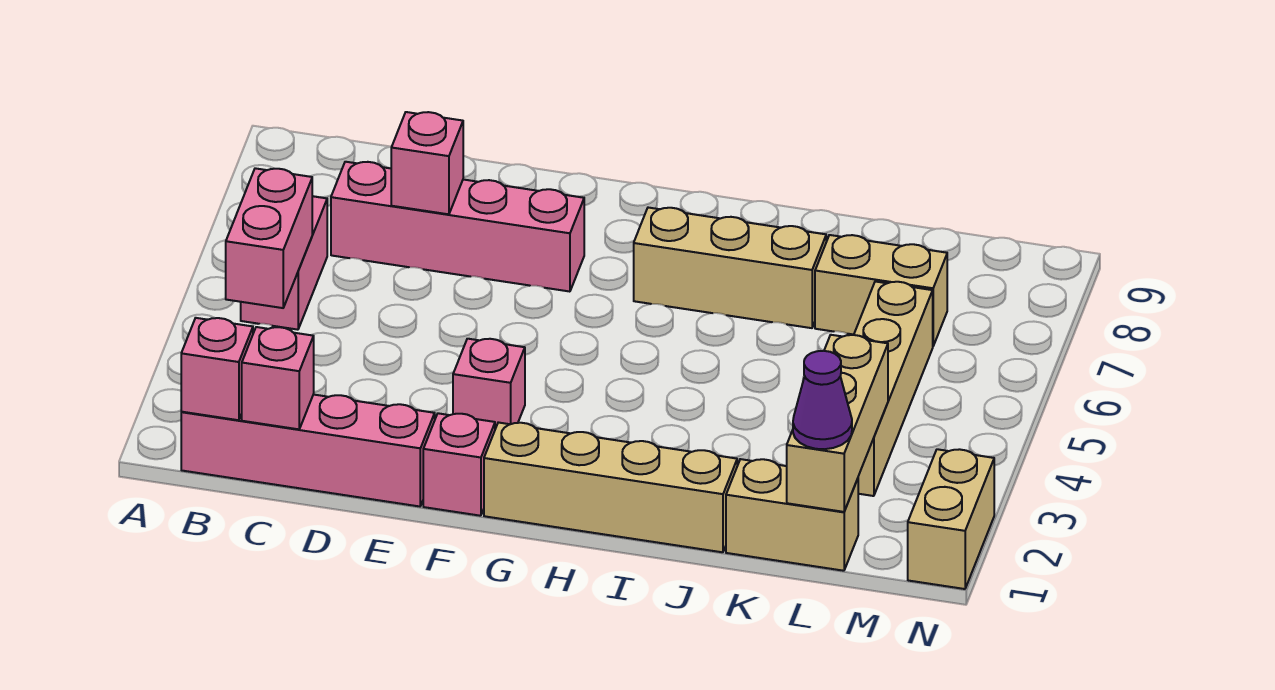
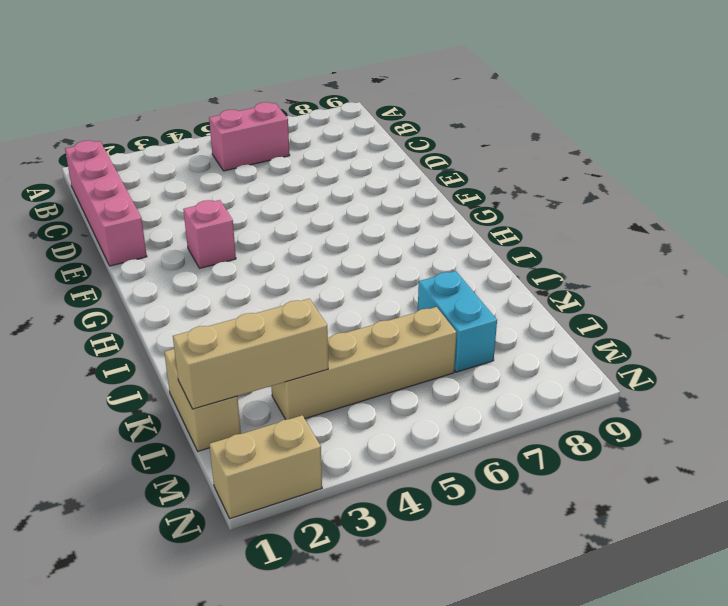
cyan 1x2 brick [418,271,497,372] -> tan 1x2 brick [815,235,947,346]
none -> pink 1x4 brick [331,162,584,292]
none -> pink 1x1 brick [423,413,495,516]
none -> tan 1x4 brick [484,422,737,552]

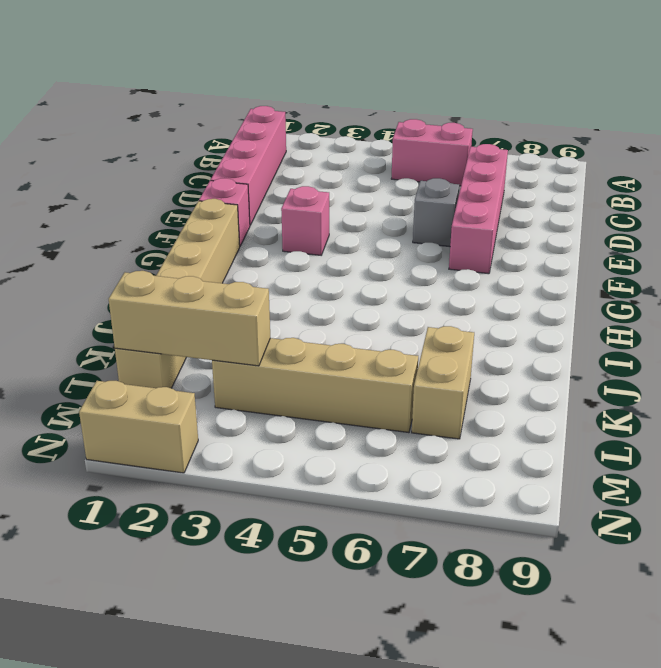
grey 1x1 brick [413,178,459,247] -> none
none -> tan 1x3 brick [634,208,826,328]
none -> pink 1x1 brick [181,318,253,420]
none -> pink 1x2 brick [226,168,312,308]

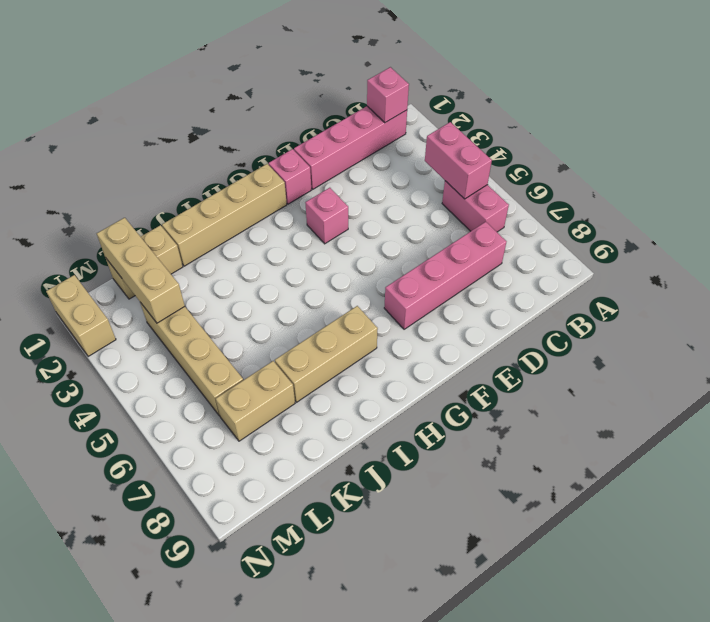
none -> pink 1x1 brick [242,327,314,429]
none -> pink 1x1 brick [391,112,463,214]
none -> purple 1x1 cone [793,351,852,449]

